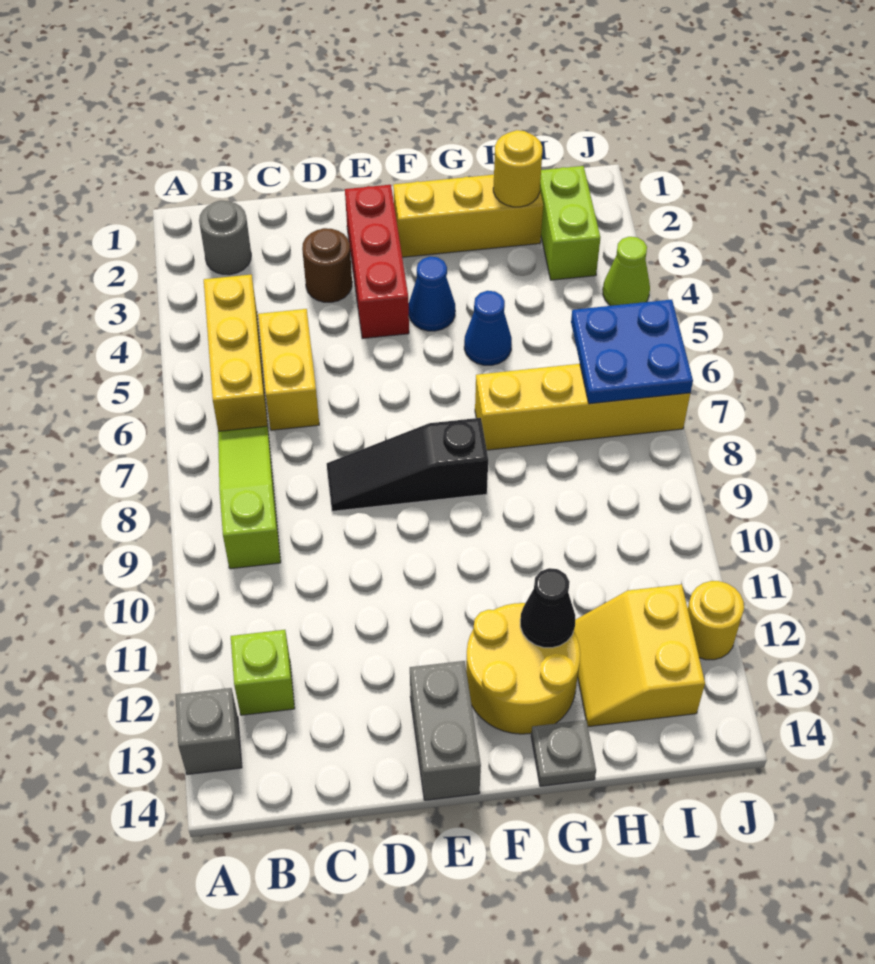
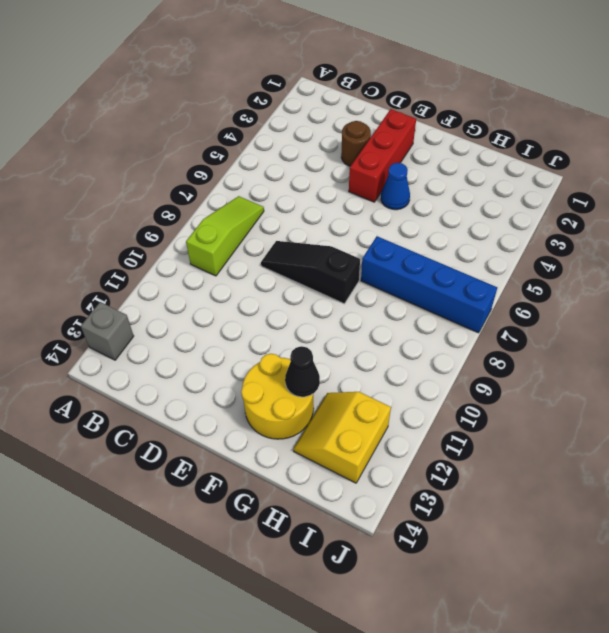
blue 1x4 brick [361,236,497,333] -> yellow 1x4 brick [475,364,690,450]
none -> grey 1x1 round brick [199,201,251,275]
none -> yellow 1x3 brick [204,275,268,431]
none -> lime 1x1 brick [231,630,295,715]

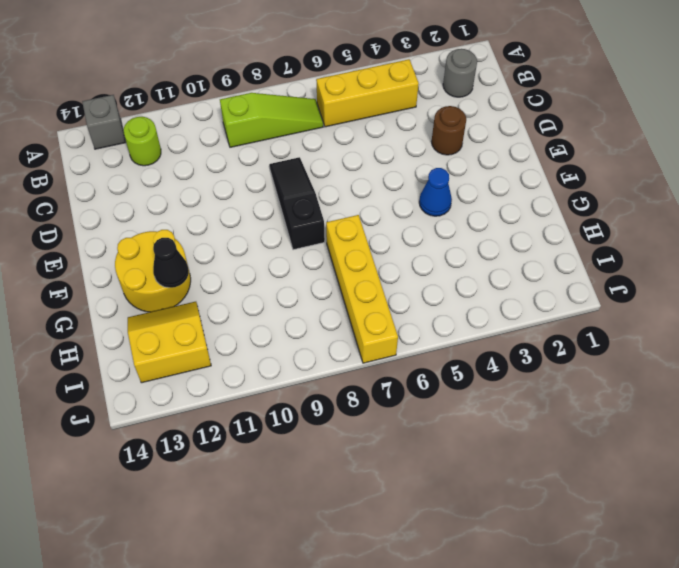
lime 1x1 round brick [123,117,161,166] -> lime 1x1 brick [231,630,295,715]
none -> yellow 1x2 brick [258,309,319,430]
none -> red 1x3 brick [345,185,409,339]
none -> grey 1x2 brick [410,661,481,800]

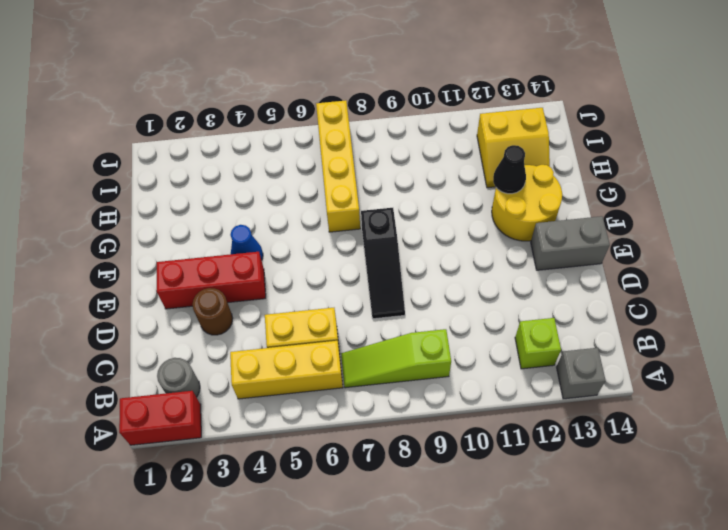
red 1x2 brick [119,391,201,445] -> none
none -> yellow 1x3 brick [393,175,543,257]
none -> blue 1x1 cone [464,291,512,365]
none -> grey 1x1 plate [531,720,596,786]

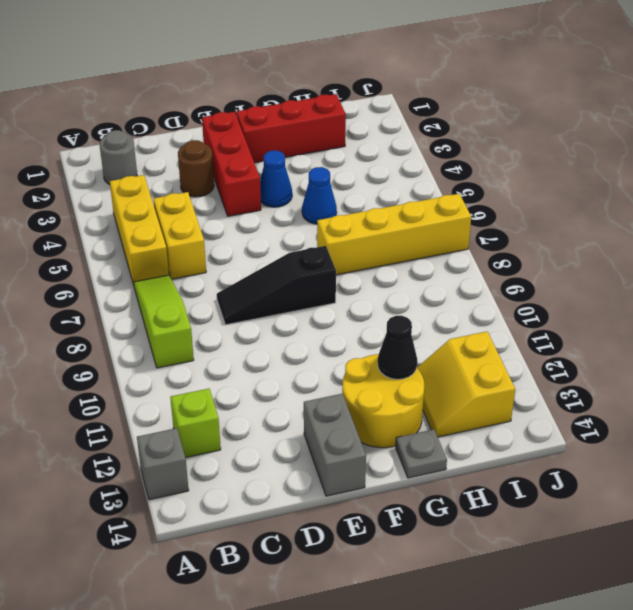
red 1x3 brick [236,94,346,163] -> yellow 1x3 brick [393,175,543,257]
none -> lime 1x2 brick [540,166,600,280]
none -> lime 1x1 cone [603,237,650,306]
none -> yellow 1x1 round brick [688,581,744,660]

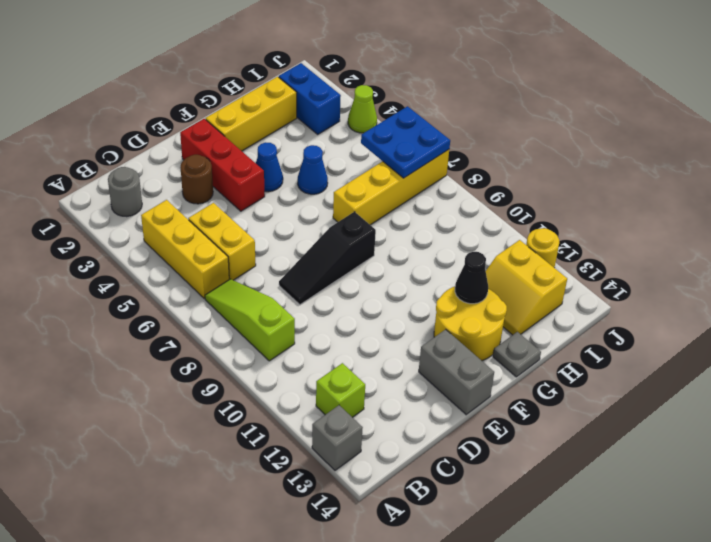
blue 1x2 brick [279,63,341,134] -> lime 1x2 brick [540,166,600,280]
none -> yellow 1x1 round brick [493,130,542,207]

